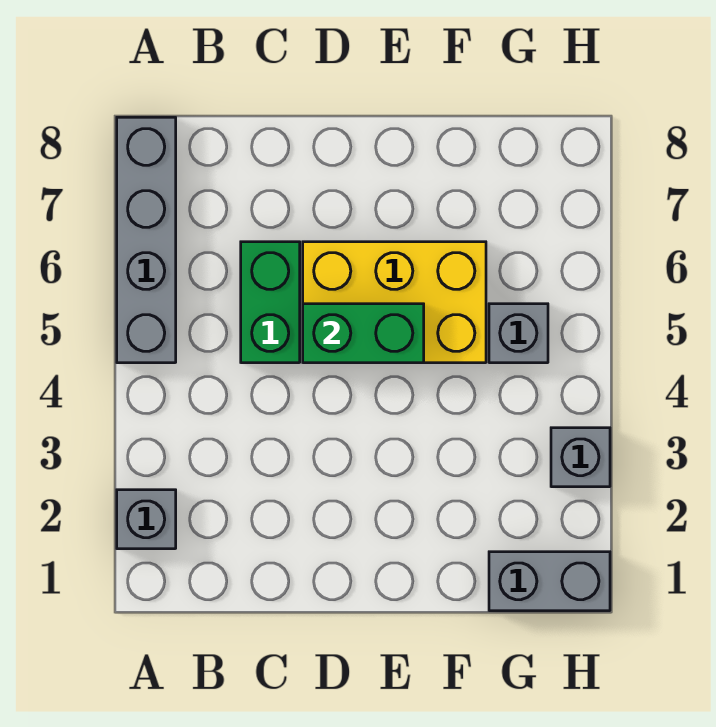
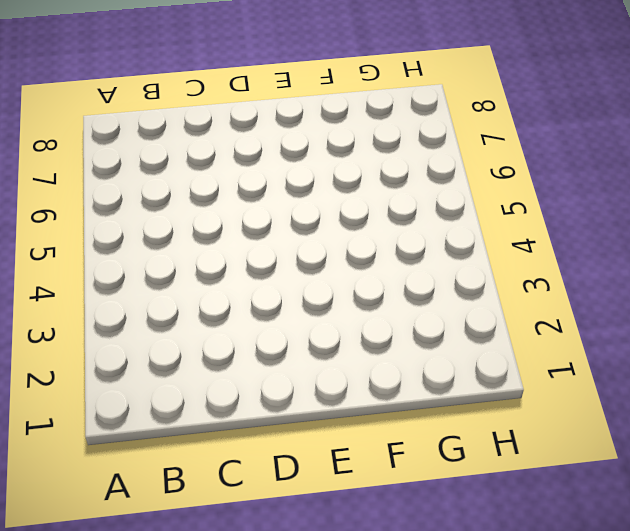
none -> grey 1x1 brick [117,490,176,549]
none -> grey 1x4 brick [117,117,176,363]

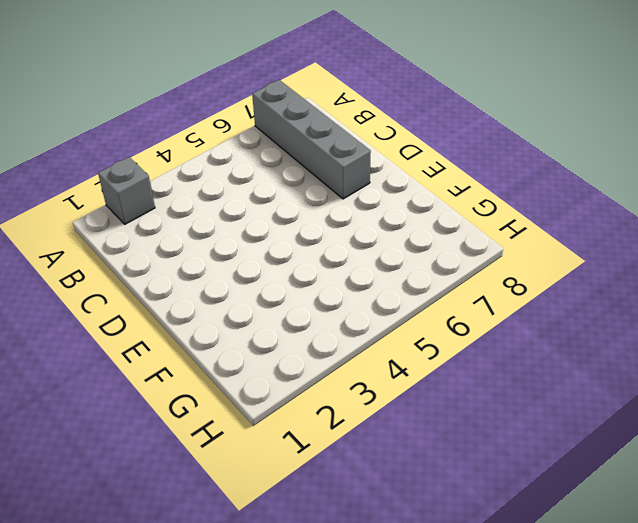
grey 1x4 brick [252,80,371,199] -> grey 1x4 brick turned to [117,117,176,363]
none -> green 1x2 brick [241,242,300,363]
none -> yellow 2x3 brick [303,242,486,363]

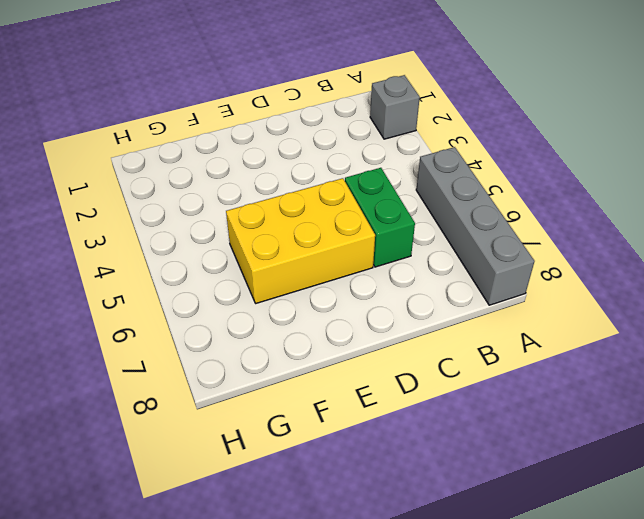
none -> grey 1x2 brick [489,552,610,611]
none -> grey 1x1 brick [489,304,548,363]

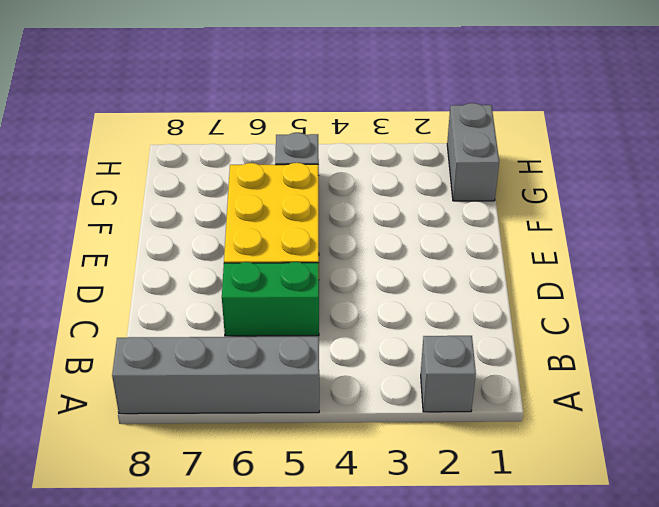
none -> grey 1x1 brick [551,428,610,487]
none -> green 1x2 brick [303,304,424,363]

